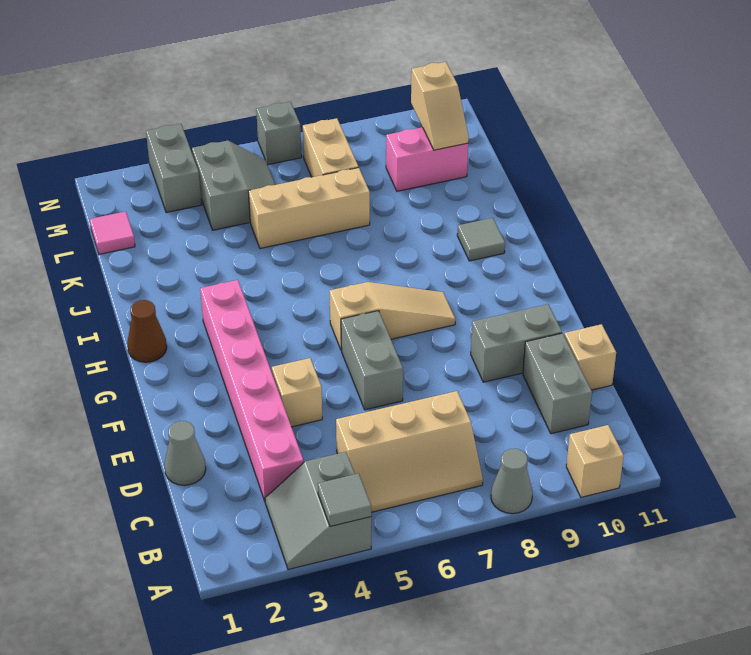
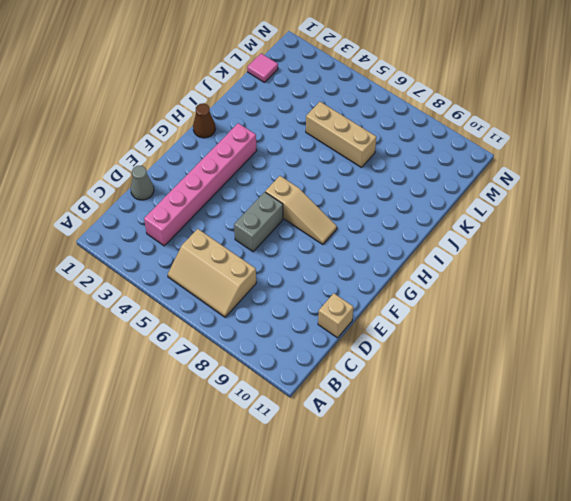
none -> grey 2x2 slope [265,452,371,570]
none -> grey 1x1 cone [491,449,533,514]
none -> tan 1x1 brick [566,425,624,497]

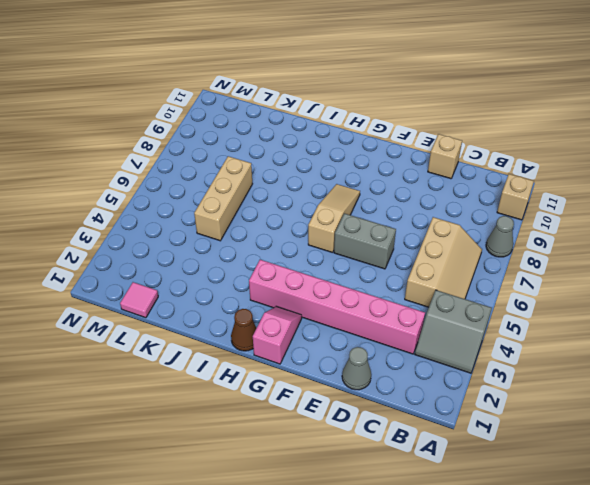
pink 1x2 slope [253,307,302,364] -> none
none -> grey 1x2 brick [523,333,592,434]
none -> tan 1x1 brick [272,358,322,427]
none -> grey 1x2 brick [471,304,562,382]

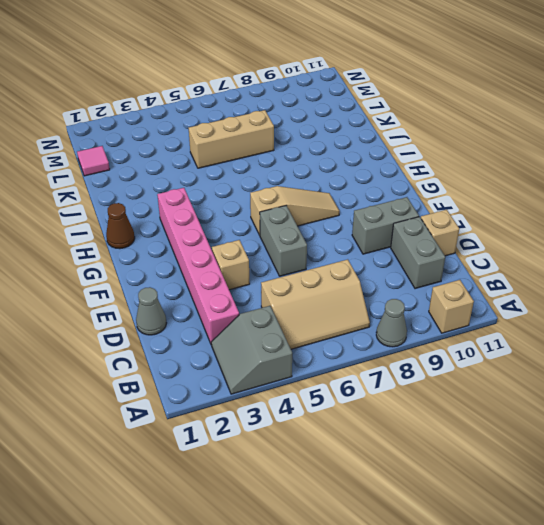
none -> grey 1x1 tile [457,218,505,261]
none -> grey 2x2 slope [192,140,275,230]
none -> tan 1x2 brick [303,118,358,177]

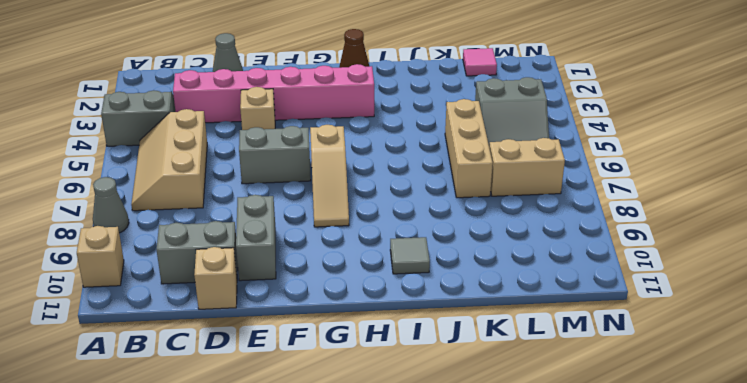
none -> pink 1x2 brick [386,127,468,191]
none -> grey 1x2 brick [146,124,201,213]
none -> grey 1x1 brick [256,102,302,165]

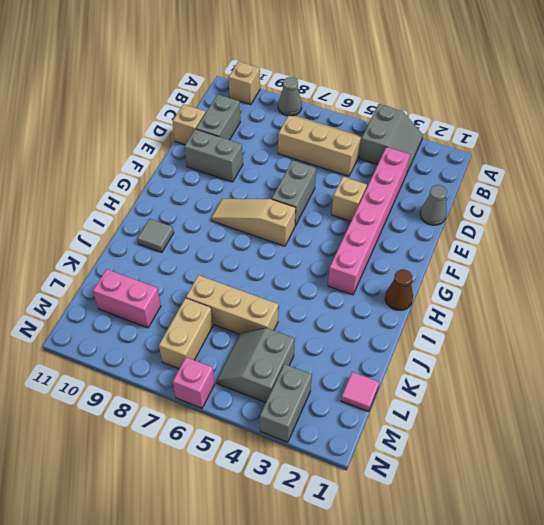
pink 1x1 brick [173,357,215,408] -> grey 1x1 brick [256,102,302,165]
none -> grey 1x1 tile [318,474,371,527]
none -> tan 1x2 slope [411,62,469,150]

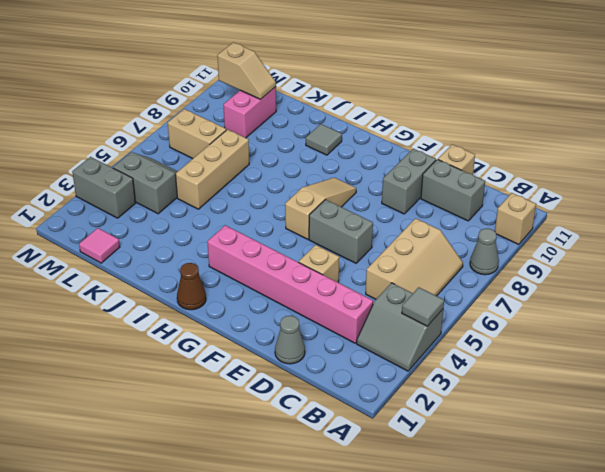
none -> grey 1x1 brick [256,102,302,165]

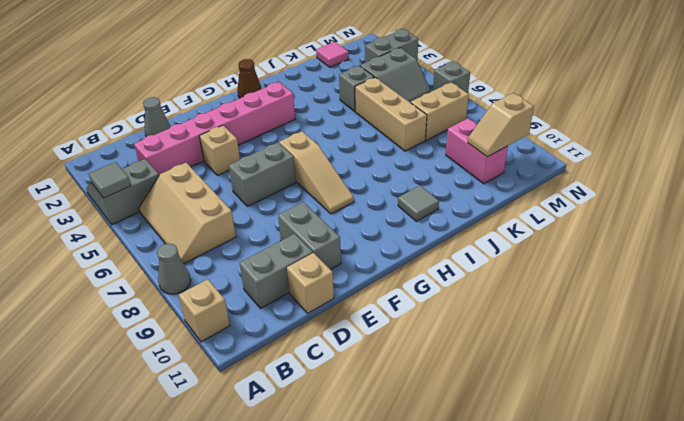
grey 1x1 brick [339,66,374,111] -> none

